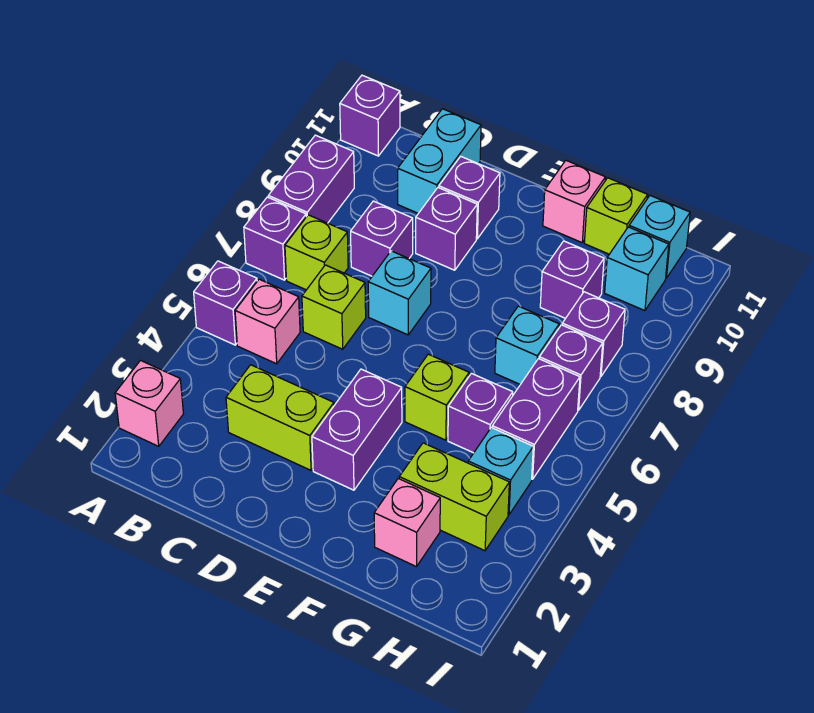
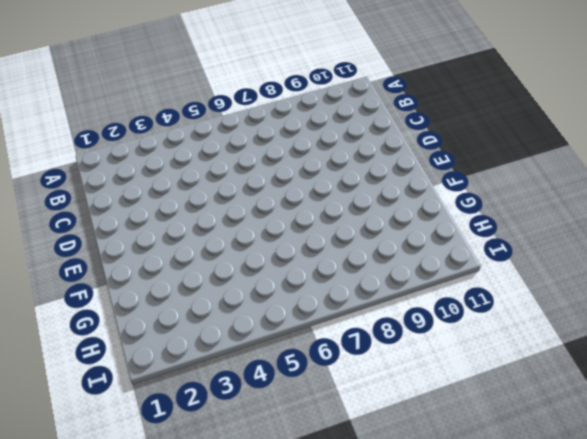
none -> pink 1x1 brick [115,360,183,446]
none -> purple 1x1 brick [194,261,257,345]
none -> purple 1x1 brick [244,197,306,280]

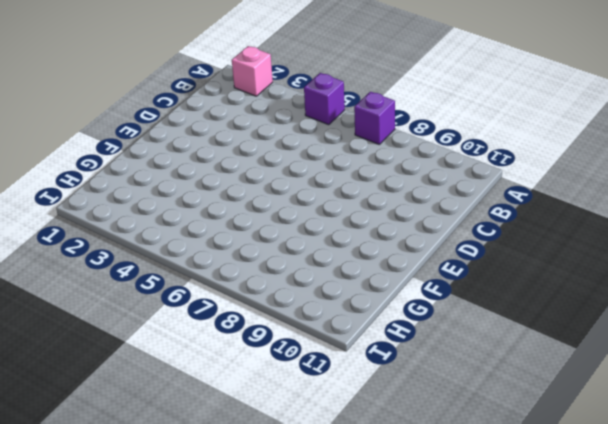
none -> purple 1x2 brick [268,135,354,223]
none -> purple 1x1 brick [340,75,400,156]
none -> pink 1x1 brick [235,279,300,364]

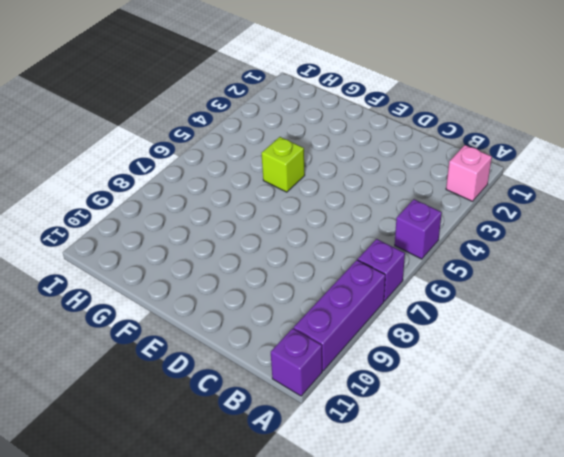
purple 1x3 brick [294,260,385,371] -> purple 1x2 brick [268,135,354,223]
none -> pink 1x1 brick [235,279,300,364]
none -> lime 1x1 brick [285,215,348,290]
none -> lime 1x2 brick [226,365,334,470]

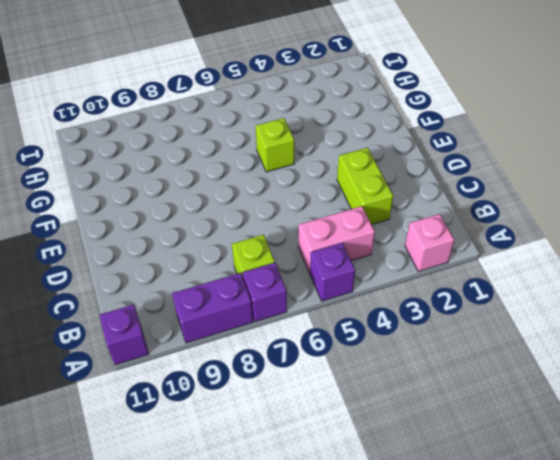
pink 1x2 brick [298,206,375,273] -> pink 1x1 brick [235,279,300,364]
none -> lime 1x1 brick [302,265,366,349]
none -> purple 1x1 brick [351,201,413,276]
none -> cyan 1x2 brick [398,109,481,213]

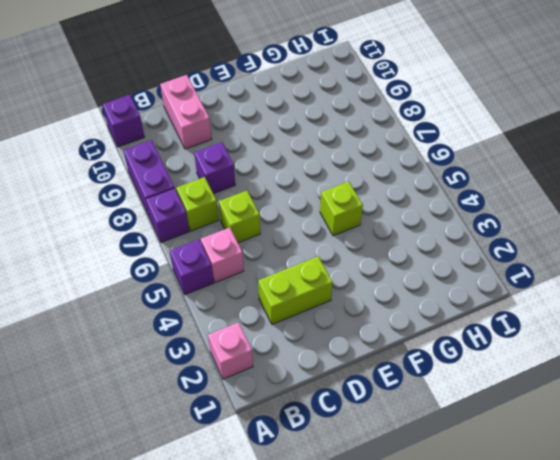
pink 1x2 brick [160,75,212,149] -> cyan 1x2 brick [398,109,481,213]
none -> cyan 1x1 brick [368,251,431,335]
none -> purple 1x1 brick [416,188,477,270]
none -> purple 1x1 brick [439,157,500,239]

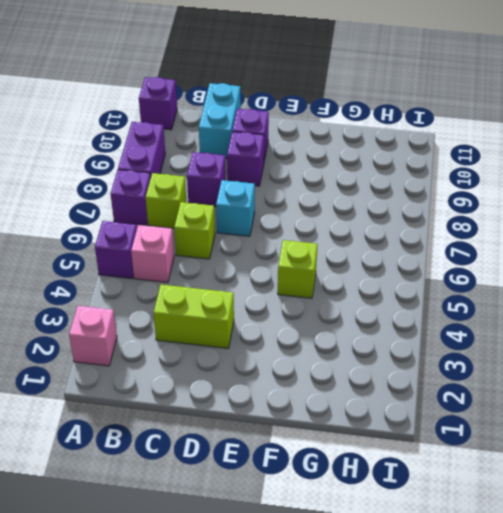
none -> purple 1x2 brick [312,369,402,490]
none -> pink 1x1 brick [543,161,605,242]
none -> pink 1x1 brick [374,478,440,567]

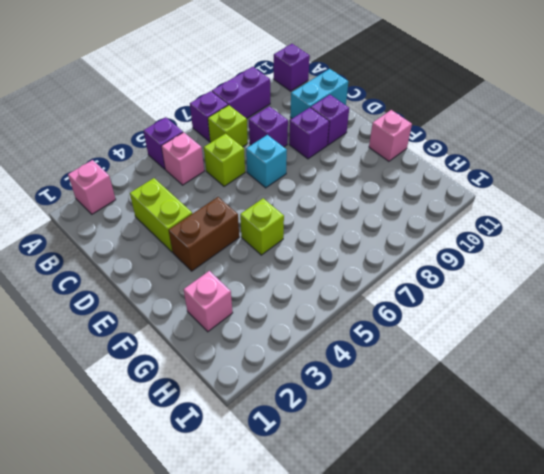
brown 1x2 brick [169,197,239,271] -> purple 1x2 brick [312,369,402,490]
none -> lime 1x2 brick [399,443,509,551]
none -> purple 1x1 brick [448,374,513,453]
none -> cyan 1x1 brick [495,306,559,385]

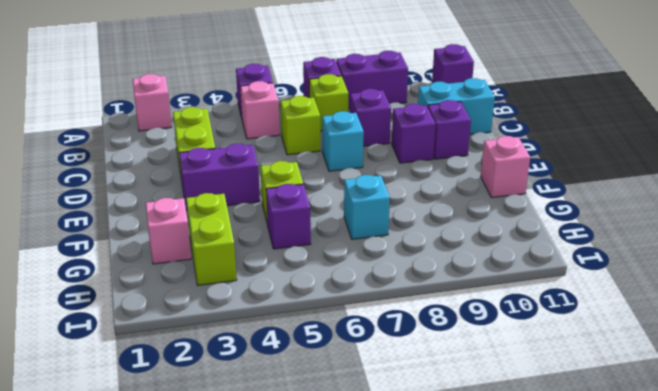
none -> purple 1x1 brick [540,241,604,318]
none -> lime 1x1 brick [584,178,648,254]
none -> cyan 1x1 brick [468,428,533,515]

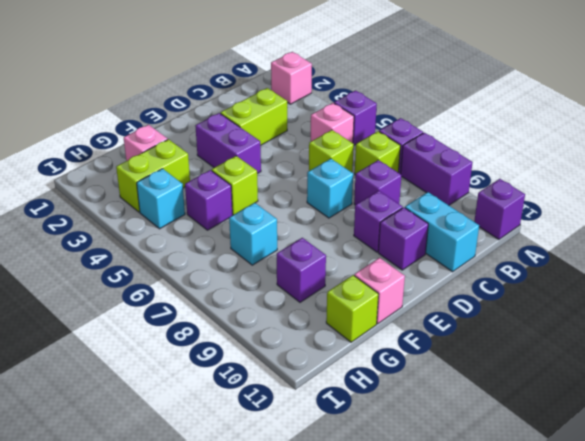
none -> purple 1x2 brick [492,359,580,479]
none -> purple 1x1 brick [539,325,603,410]
none -> purple 1x1 brick [562,292,625,376]

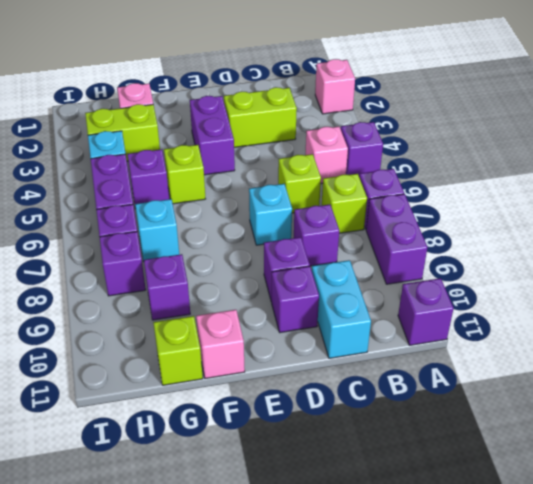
none -> cyan 1x1 brick [605,227,669,311]
none -> cyan 1x1 brick [629,196,690,278]

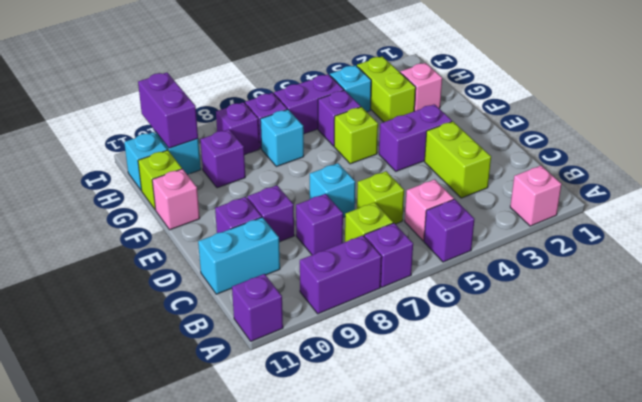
purple 1x2 brick [138,73,198,148] -> none

